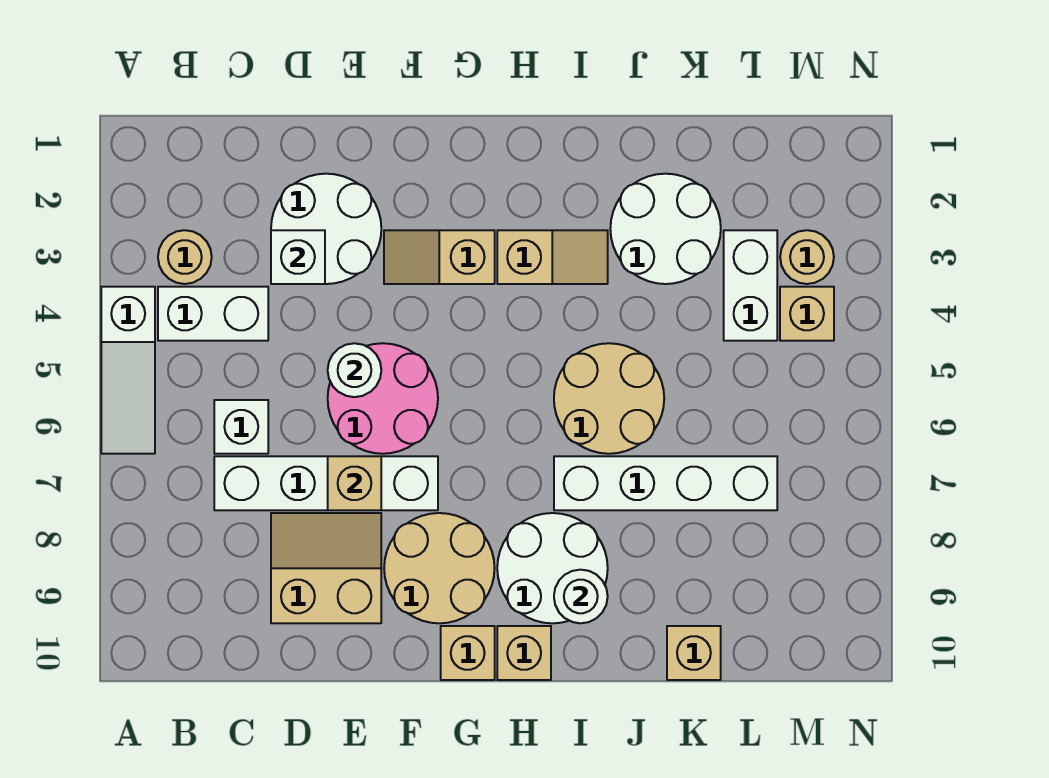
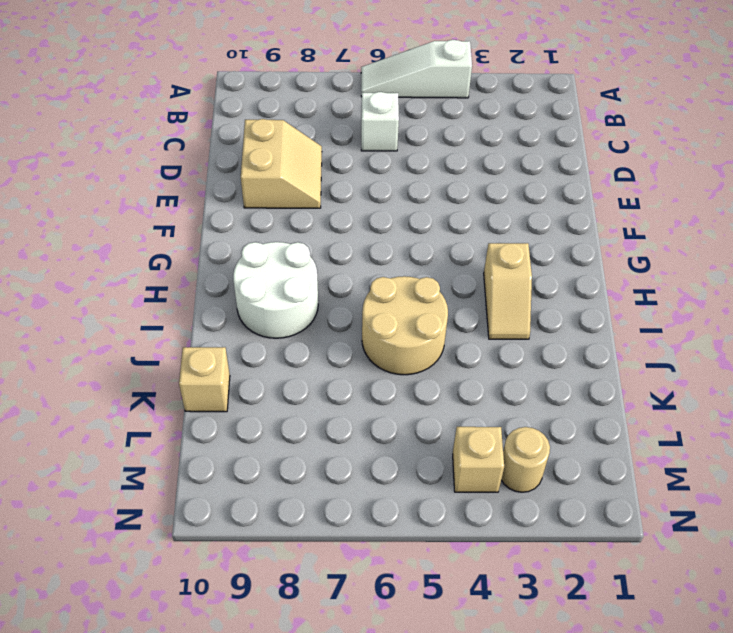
none -> tan 1x1 round brick [158,230,212,284]
none -> white 1x2 brick [158,287,268,341]
none -> white 1x4 brick [214,456,438,510]

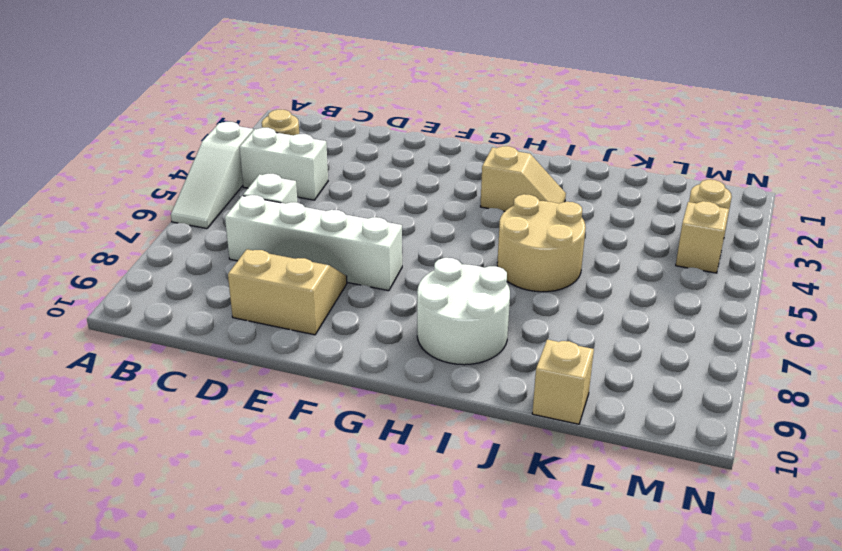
none -> white 2x2 round brick [271,174,381,284]
none -> pink 2x2 round brick [328,343,438,454]
none -> tan 1x2 slope [384,230,495,284]

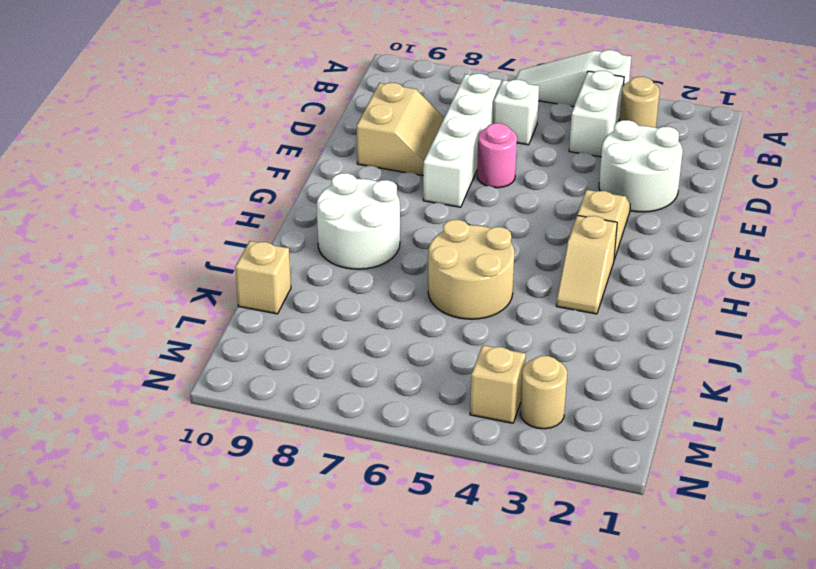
pink 1x1 round brick [477,123,517,188] -> pink 2x2 round brick [328,343,438,454]
none -> tan 2x2 round brick [384,513,495,623]
none -> tan 1x1 brick [441,626,495,680]
none -> tan 1x1 brick [497,626,551,680]

